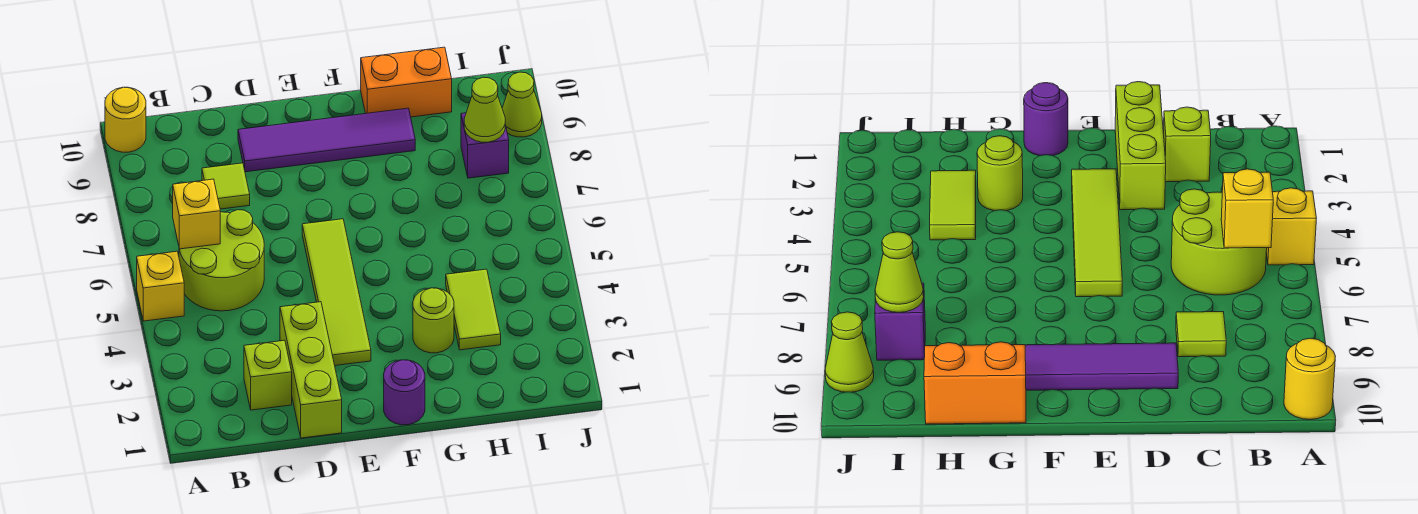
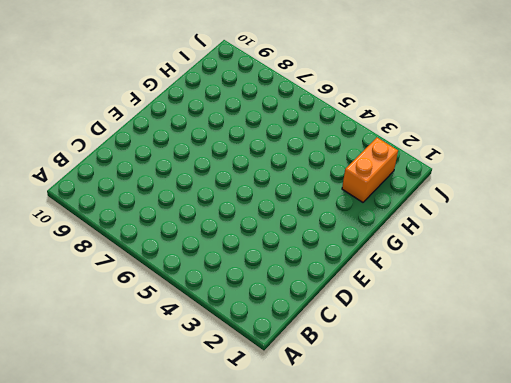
orange 1x2 brick [342,138,398,202] -> orange 1x2 brick moved to [361,47,452,117]
none -> yellow 1x1 brick [137,251,184,321]
none -> yellow 1x1 round brick [105,87,146,152]
none -> lime 2x2 round brick [179,210,264,311]

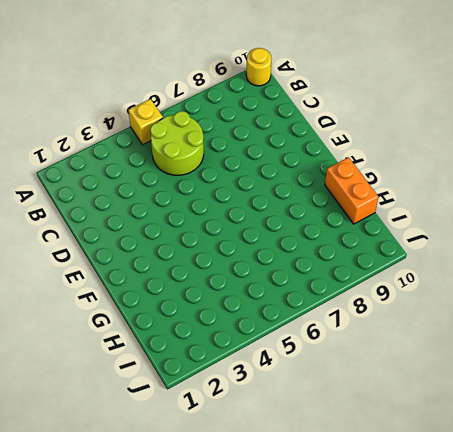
none -> lime 1x1 brick [244,340,292,410]
none -> lime 1x1 tile [202,163,250,209]
none -> lime 1x3 brick [280,302,342,438]

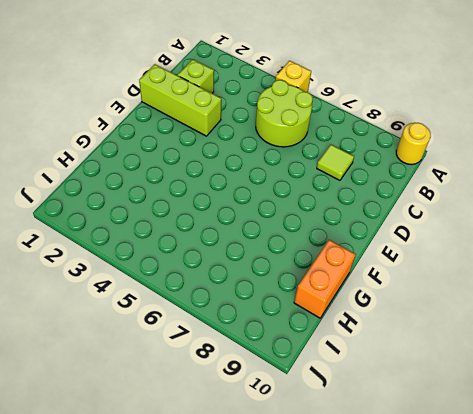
none -> purple 1x4 tile [238,108,415,172]
none -> lime 1x4 tile [302,219,371,366]
none -> purple 1x1 round brick [384,360,425,425]

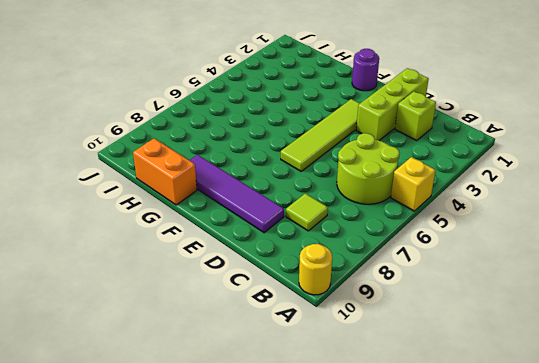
none -> lime 1x1 round brick [413,288,454,353]
none -> lime 1x2 tile [446,269,501,350]
none -> purple 1x1 brick [461,113,509,178]

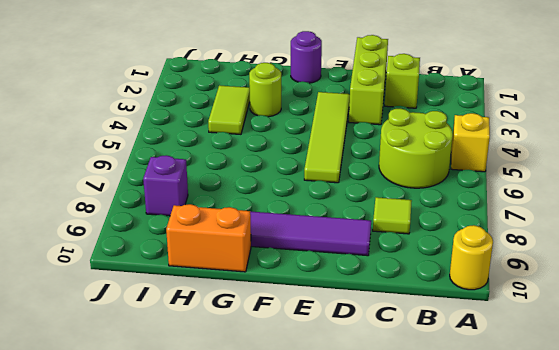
none -> lime 1x1 cone [502,72,542,137]
none -> yellow 1x1 brick [173,179,220,249]
none -> lime 1x1 cone [464,77,505,142]

